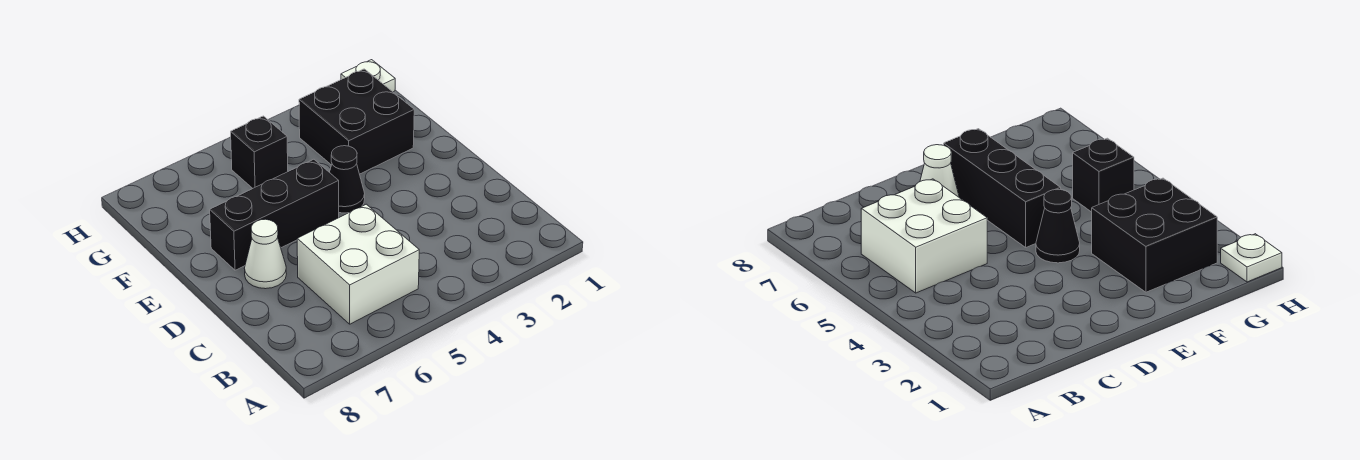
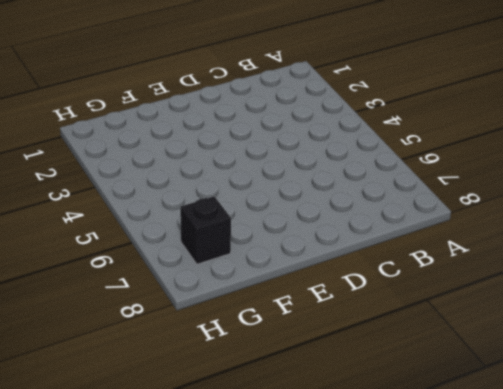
black 1x1 brick [180,196,231,264] -> black 1x1 brick moved to [231,116,288,188]
none -> white 2x2 brick [297,204,419,324]
none -> white 1x1 cone [244,219,286,289]

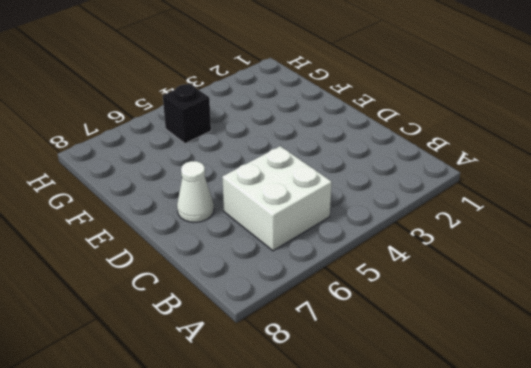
none -> black 1x1 cone [329,146,365,213]
none -> black 1x3 brick [210,159,339,270]

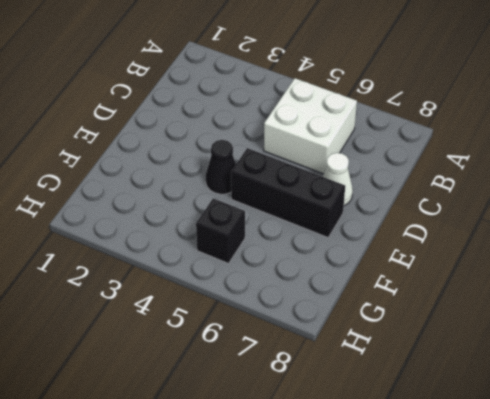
none -> black 2x2 brick [299,69,414,174]
none -> white 1x1 plate [341,60,395,92]

